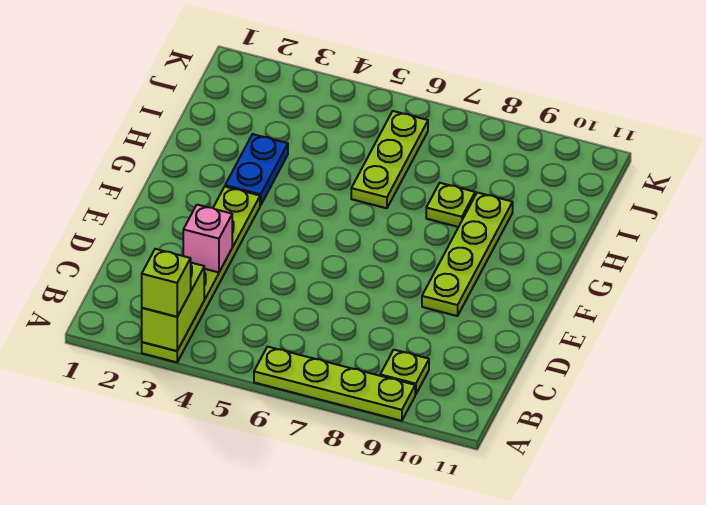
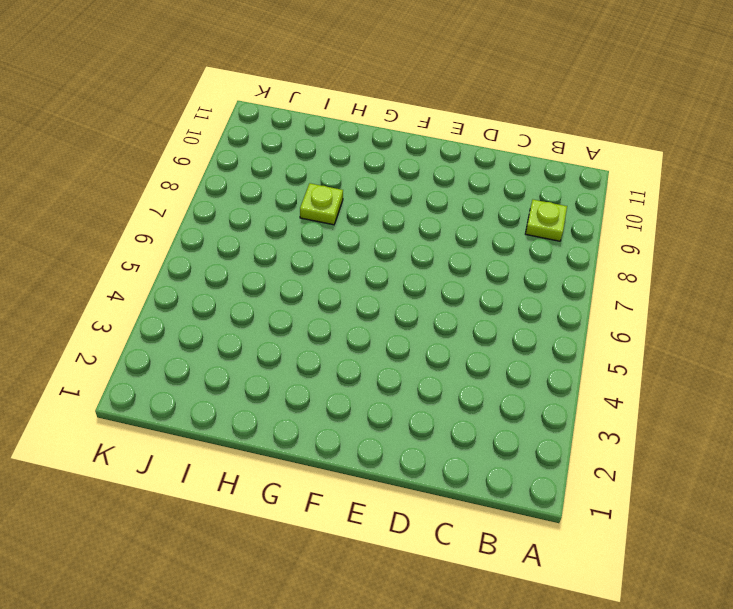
none -> lime 1x6 plate [142,187,260,362]
none -> lime 1x4 plate [254,347,415,421]

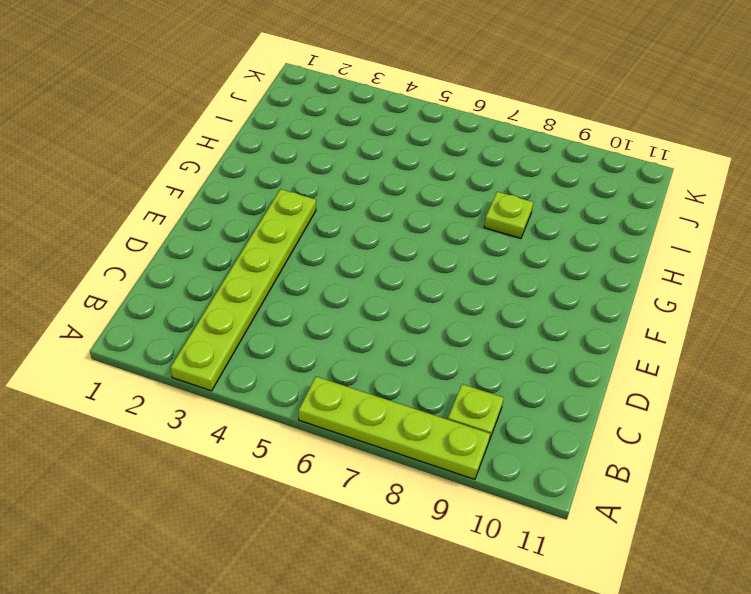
none -> lime 1x4 plate [422,193,513,316]
none -> blue 1x2 plate [225,134,288,205]

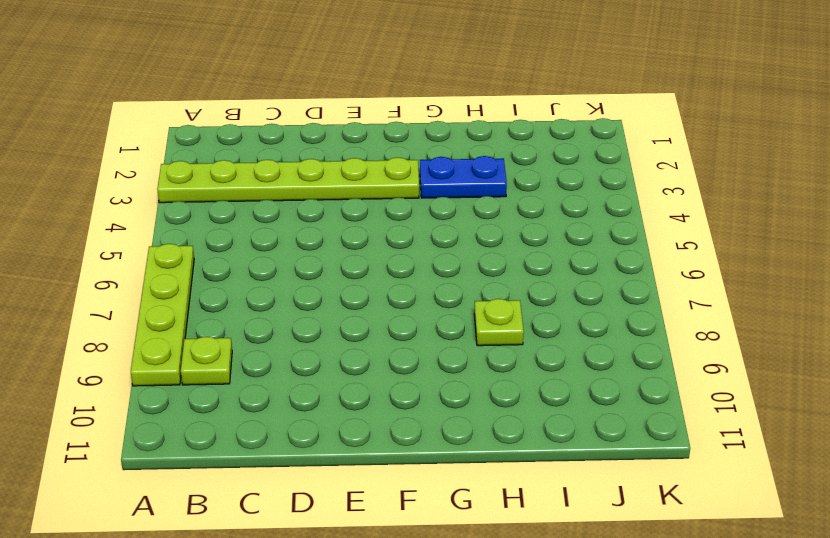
none -> lime 1x4 plate [422,193,513,316]
none -> lime 1x3 plate [351,111,428,208]

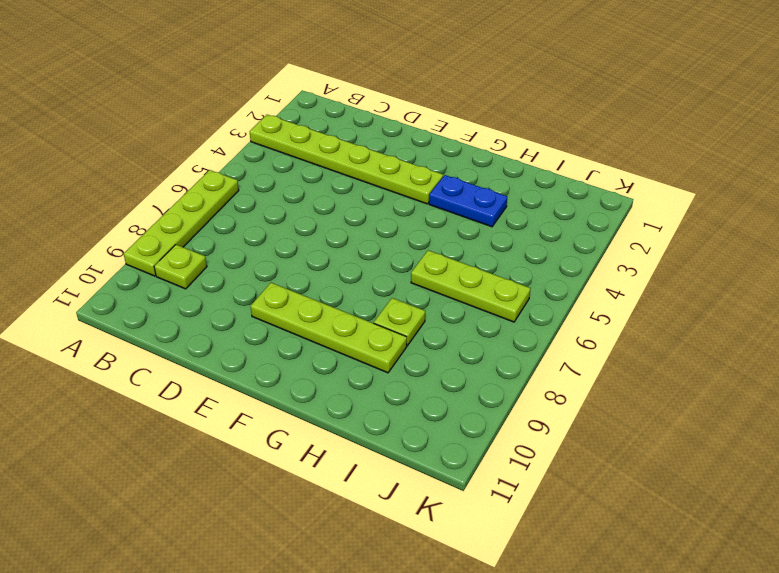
none -> lime 1x2 brick [142,263,204,351]
none -> pink 1x1 brick [183,205,232,272]

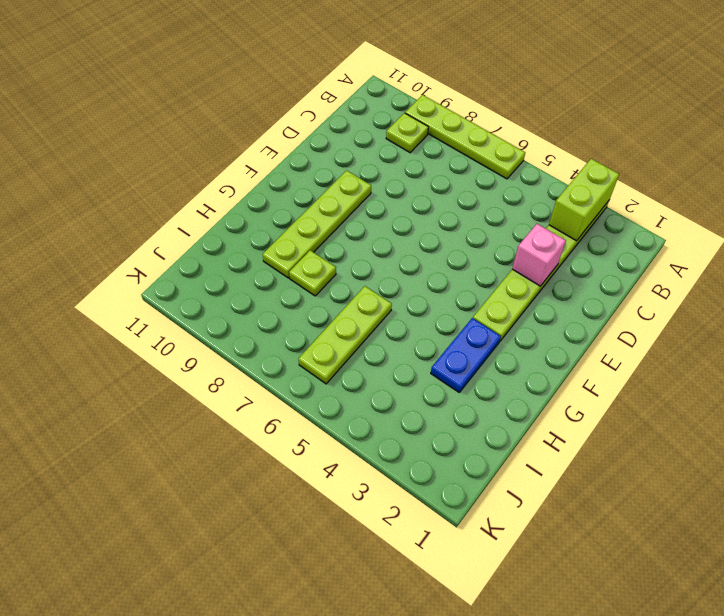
none -> lime 1x1 brick [142,249,191,317]

